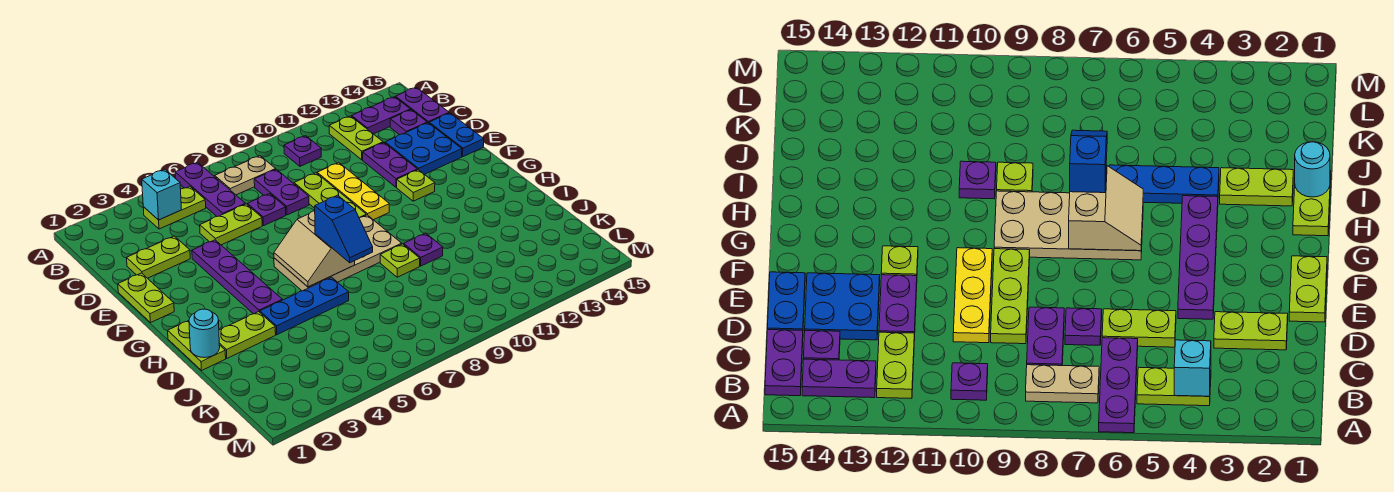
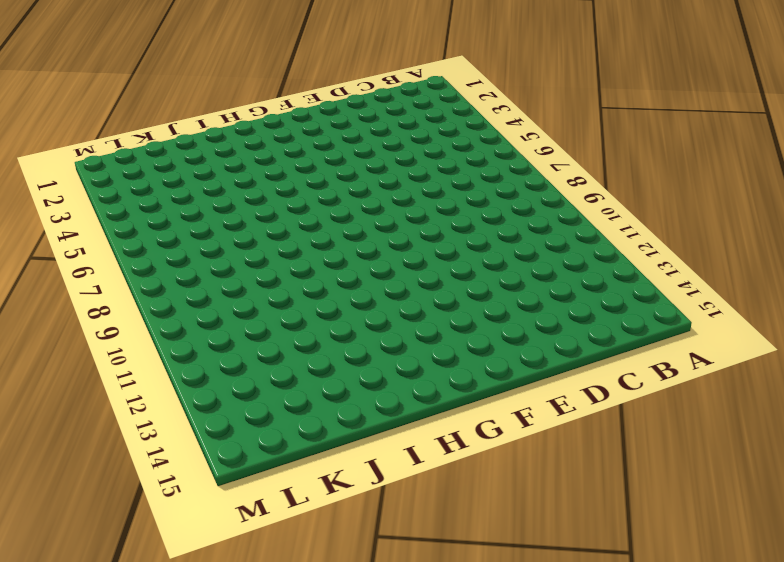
none -> purple 1x3 plate [175,162,245,216]
none -> lime 1x2 plate [143,186,206,229]
none -> tan 1x2 plate [215,156,276,195]
none -> purple 1x1 plate [284,136,321,166]

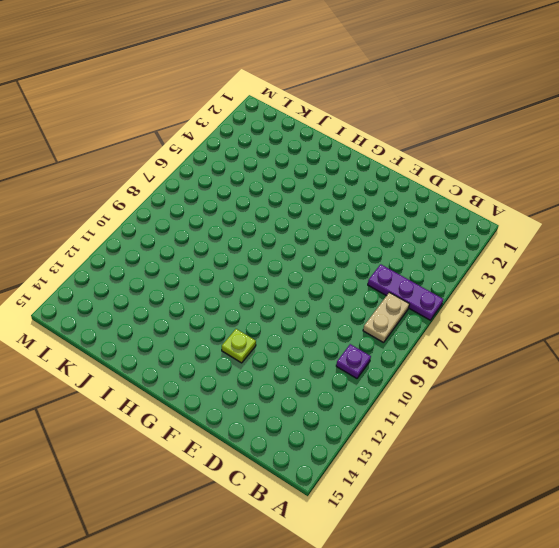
none -> lime 1x2 plate [143,186,206,229]
none -> lime 1x2 plate [329,116,383,160]
none -> purple 1x2 plate [352,97,410,134]
none -> purple 1x2 plate [396,87,449,123]

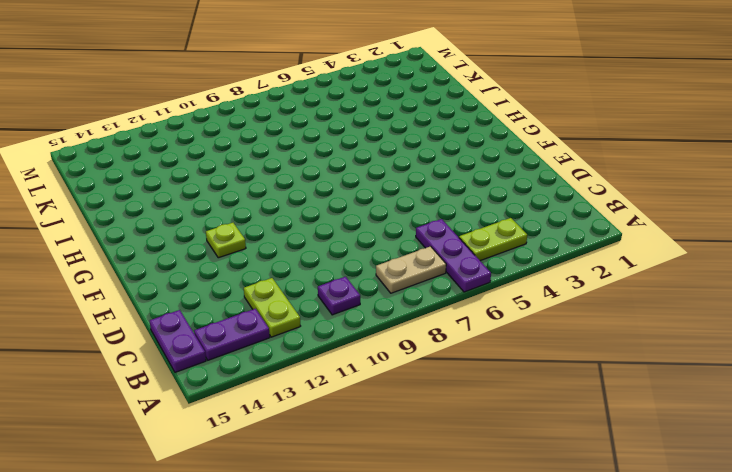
none -> purple 1x2 plate [254,169,309,215]
none -> purple 1x1 plate [390,110,427,135]
none -> lime 1x2 plate [127,236,190,278]
none -> lime 1x2 plate [200,204,262,245]

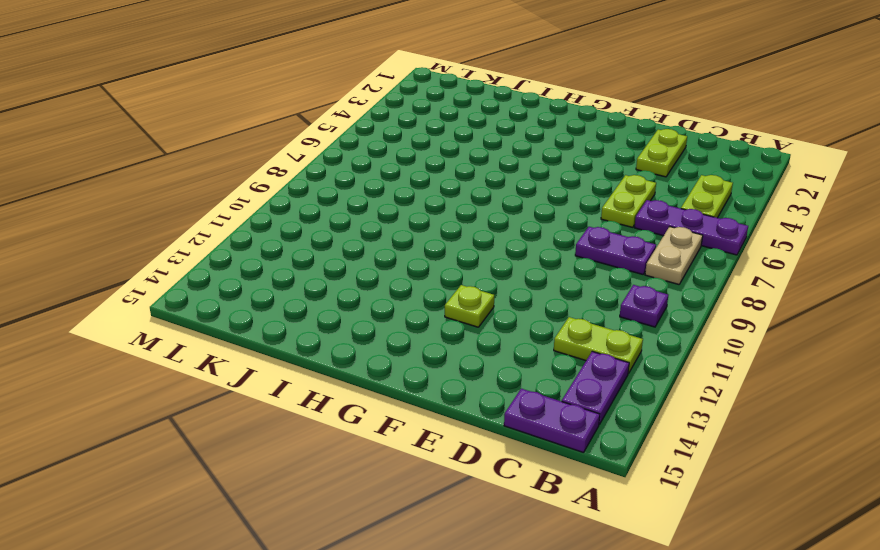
none -> purple 1x1 plate [390,110,427,135]
none -> purple 1x1 plate [247,194,286,226]
none -> lime 1x3 plate [294,173,366,218]
none -> yellow 1x3 plate [317,163,389,220]

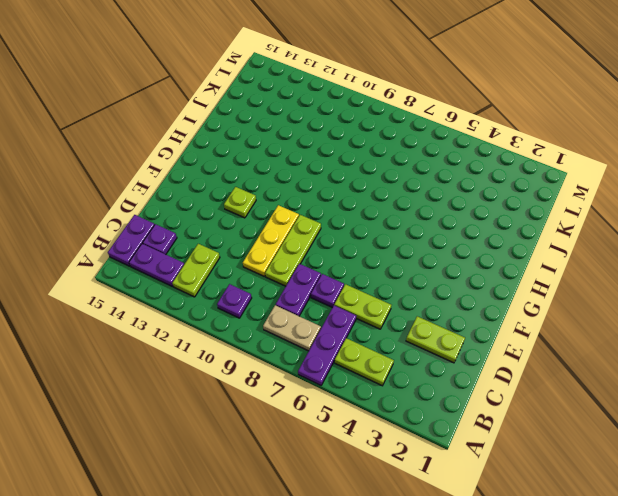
none -> purple 1x2 plate [363,143,417,187]
none -> blue 2x2 plate [385,123,462,174]
none -> blue 1x2 plate [429,113,484,157]
none -> lime 1x2 plate [118,273,174,323]

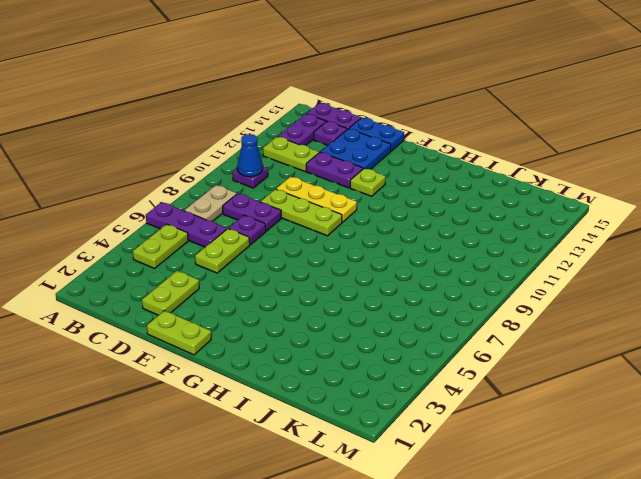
blue 1x1 cone [237,134,263,177] -> none
none -> purple 1x4 plate [192,240,282,314]
none -> tan 2x4 plate [274,215,402,291]
none -> lime 1x2 plate [168,321,226,371]
none -> lime 1x2 plate [219,312,276,358]

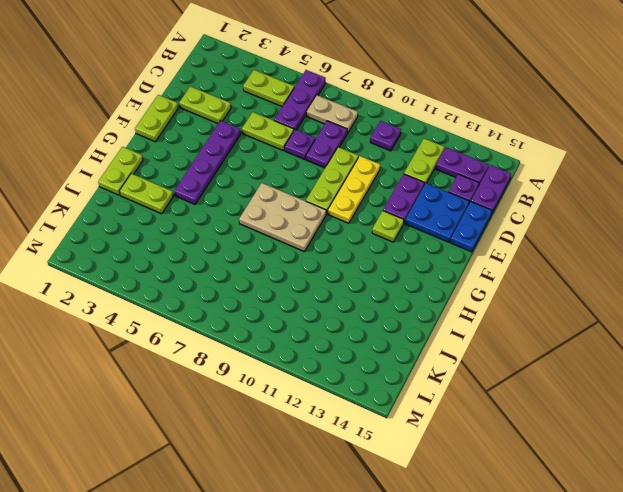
tan 2x3 plate [239,183,326,252] -> tan 2x4 plate [274,215,402,291]
none -> blue 1x3 plate [260,277,349,335]
none -> lime 1x1 plate [380,244,420,277]
none -> purple 1x1 plate [404,233,443,266]
none -> cyan 1x1 brick [142,169,181,220]

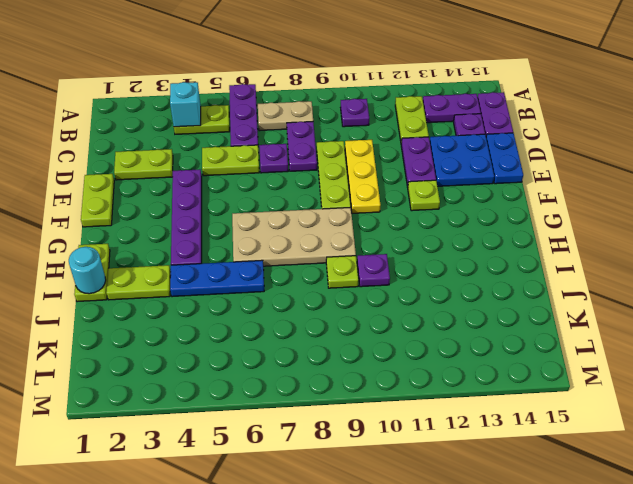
none -> tan 2x2 slope [274,211,355,287]
none -> blue 1x2 slope [315,195,373,263]

